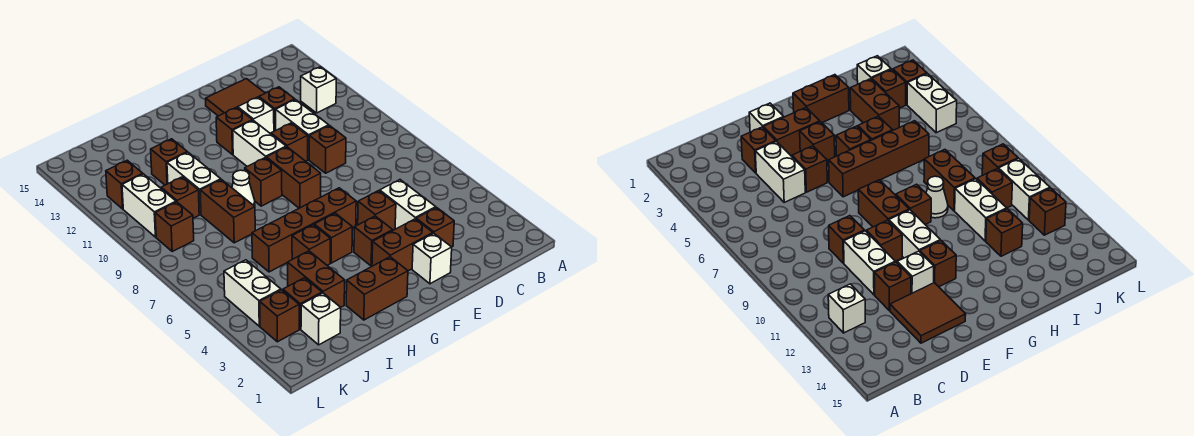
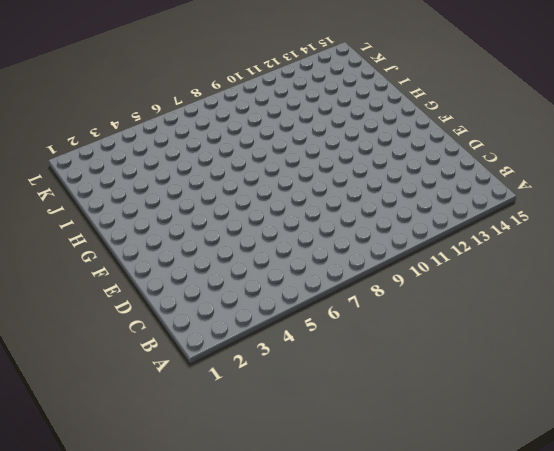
none -> white 1x1 brick [301,67,336,113]
none -> brown 1x1 brick [416,208,454,247]
none -> white 1x2 brick [380,180,436,229]
none -> brown 1x1 brick [309,126,346,173]

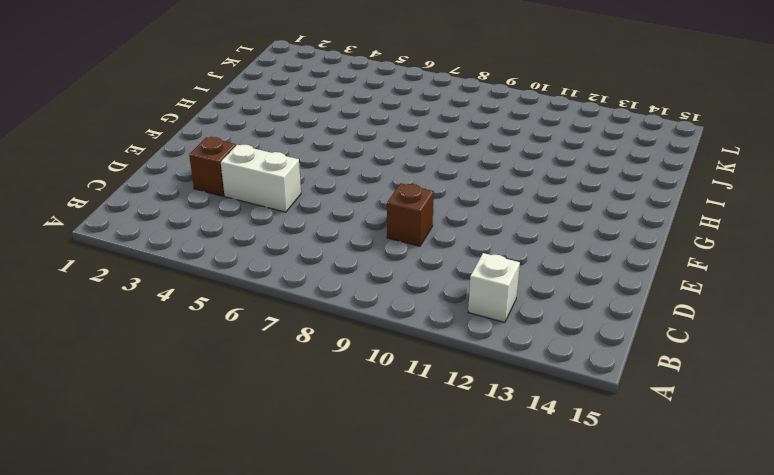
none -> white 1x2 brick [276,100,329,160]
none -> brown 1x1 brick [259,87,295,131]
none -> brown 2x2 tile [206,79,265,116]
none -> white 1x1 brick [412,233,452,284]

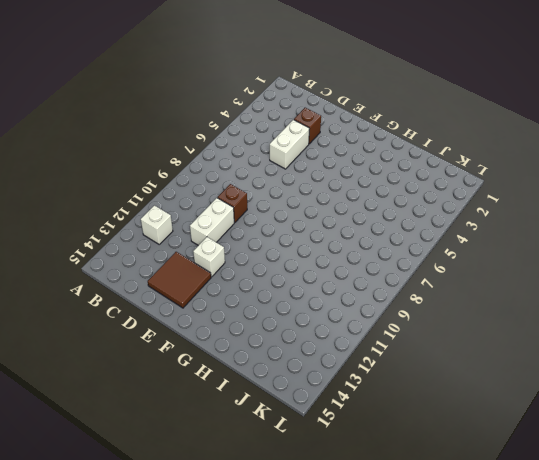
none -> brown 1x1 brick [259,87,295,131]
none -> white 1x1 brick [412,233,452,284]
none -> brown 1x2 brick [372,219,433,271]
none -> brown 1x1 brick [358,191,396,230]

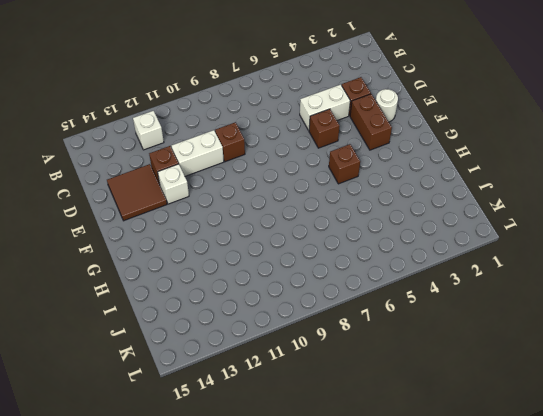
white 1x1 round brick [376,89,398,122] -> white 1x1 brick [412,233,452,284]
none -> brown 1x1 brick [271,123,308,161]
none -> brown 1x1 brick [354,216,393,266]
none -> brown 1x4 brick [252,188,356,272]
none -> brown 1x2 brick [266,147,321,208]

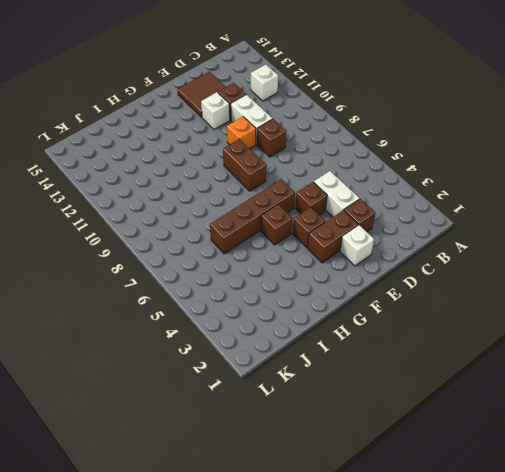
orange 1x1 brick [227,117,256,149] -> brown 1x1 brick [271,123,308,161]
none -> white 1x2 brick [233,120,286,166]
none -> brown 1x1 brick [216,107,252,155]
none -> brown 1x2 brick [346,257,408,320]
none -> brown 1x1 brick [245,158,282,206]

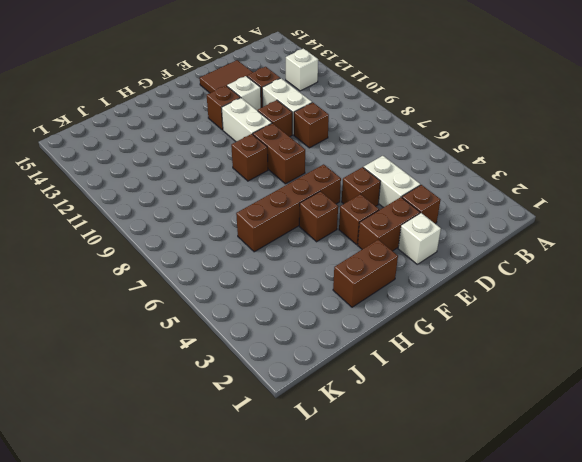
none -> brown 1x1 brick [292,225,330,265]
none -> white 1x1 cone [232,170,255,206]
none -> brown 1x2 brick [288,251,345,307]
none -> brown 1x2 brick [200,180,255,243]

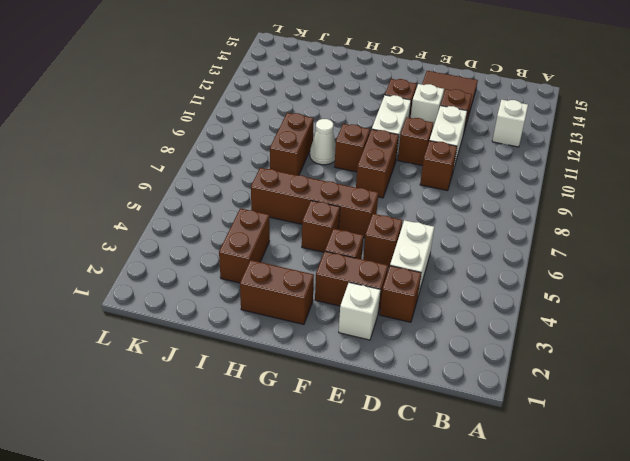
none -> brown 1x1 brick [292,225,330,265]
none -> white 1x2 brick [167,152,221,215]
none -> brown 1x1 brick [151,139,187,185]
none -> white 1x1 brick [301,293,341,345]

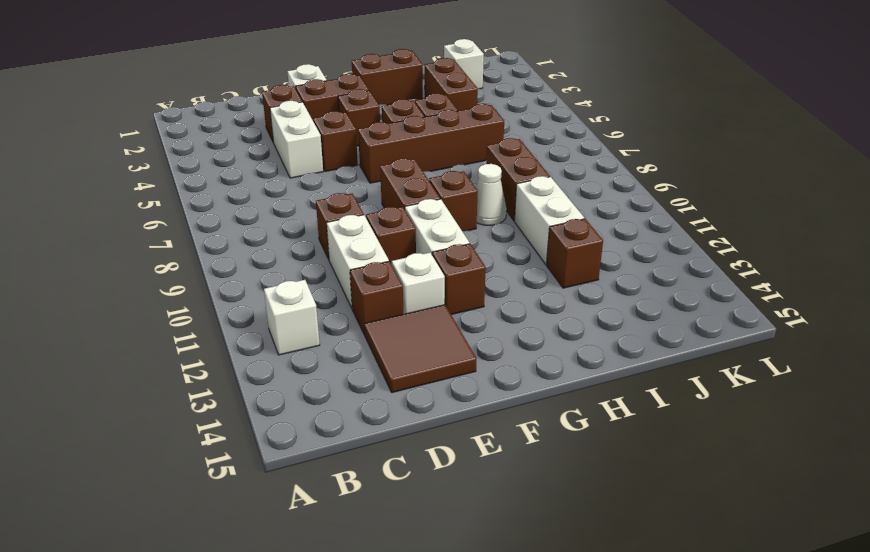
none -> brown 1x1 brick [283,278,322,329]
none -> brown 1x1 brick [161,177,199,218]
none -> brown 1x1 brick [260,290,299,342]
none -> white 1x2 brick [224,260,281,326]

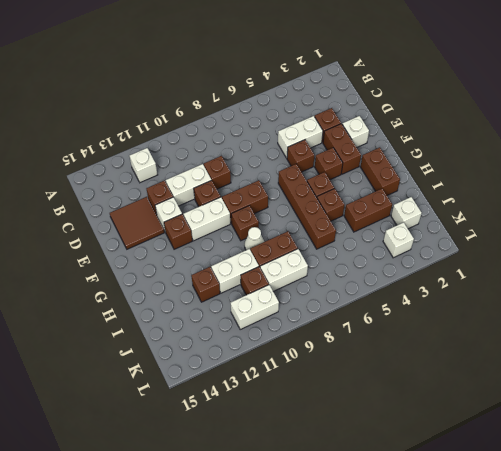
white 1x2 brick [260,249,308,291] -> white 1x2 brick moved to [224,260,281,326]
white 1x1 brick [383,222,414,258] -> brown 1x1 brick [260,290,299,342]
none -> brown 1x1 brick [283,278,322,329]
none -> brown 1x1 brick [155,202,194,251]
none -> brown 1x1 brick [106,160,143,209]

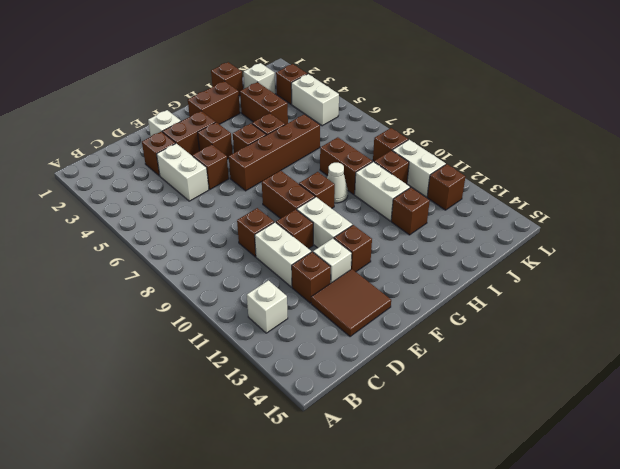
brown 1x1 brick [211,62,243,96] -> brown 1x1 brick moved to [283,278,322,329]

